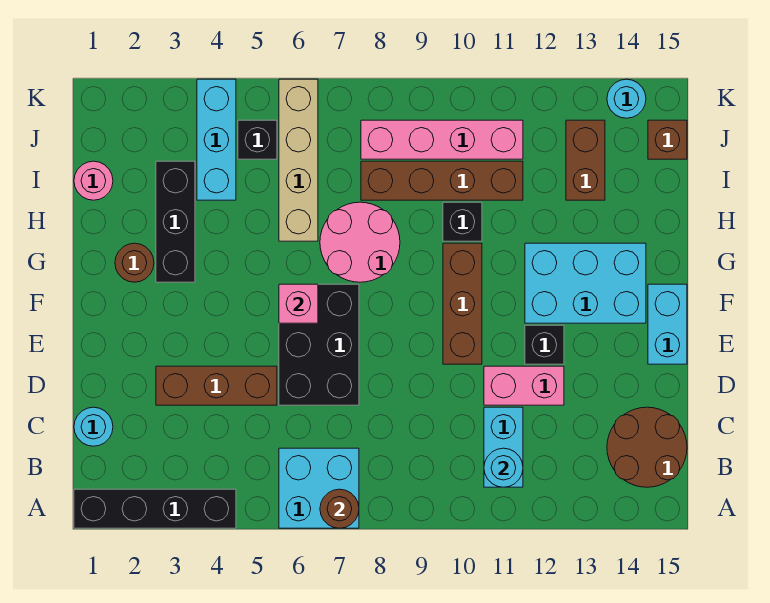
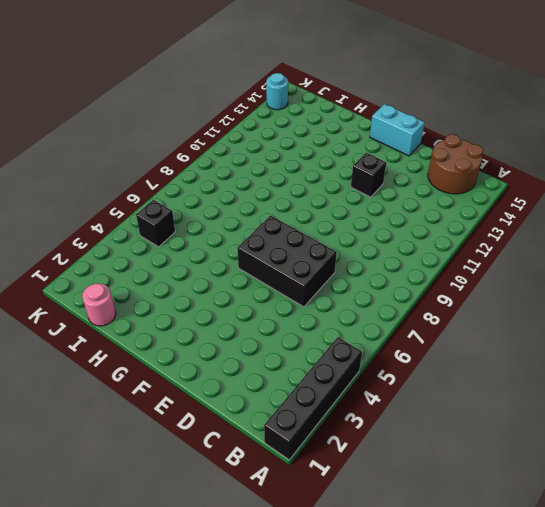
none -> cyan 2x2 brick [279,448,359,528]
none -> cyan 1x2 brick [484,407,523,487]
none -> cyan 1x1 round brick [74,407,113,446]

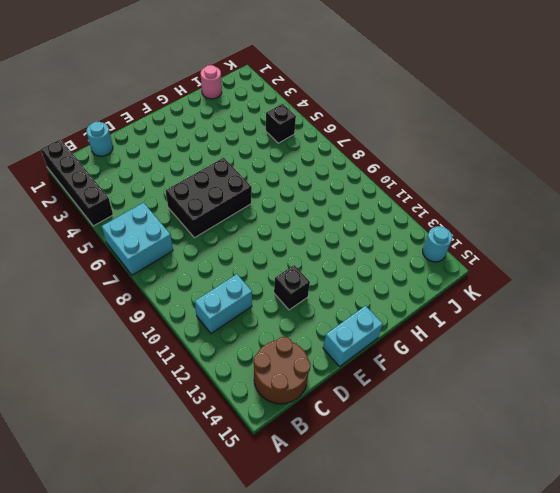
none -> brown 1x3 brick [156,366,277,405]
none -> pink 1x2 brick [484,366,564,405]
none -> brown 1x3 brick [443,243,482,364]

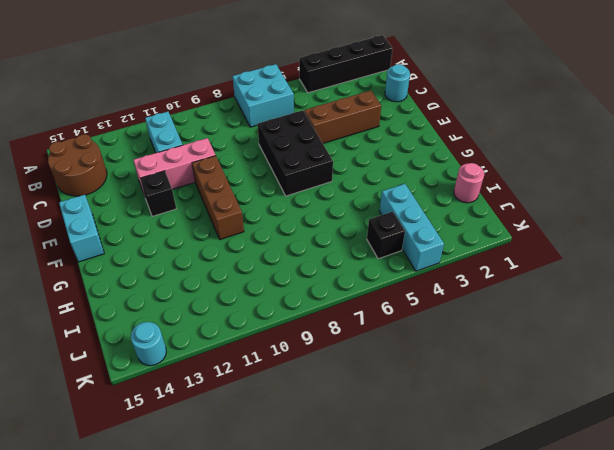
pink 1x3 brick [133,138,216,193] -> pink 1x2 brick [484,366,564,405]
none -> cyan 2x3 brick [525,243,646,323]
none -> brown 1x1 round brick [115,243,154,282]
none -> black 1x3 brick [156,161,195,282]

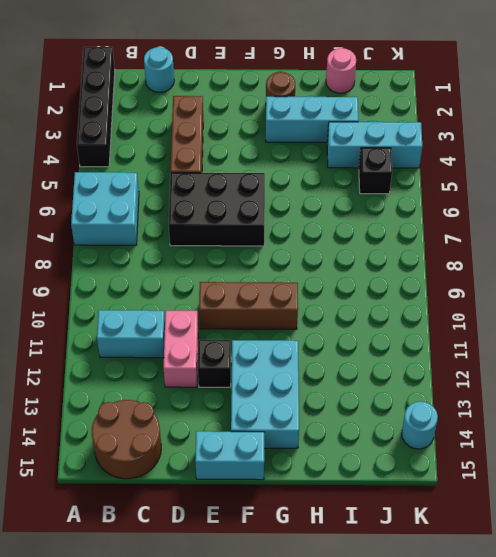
cyan 1x3 brick [266,97,358,142] -> black 1x3 brick [156,161,195,282]
none -> pink 2x2 round brick [320,202,400,282]
none -> tan 1x4 brick [279,79,318,241]
none -> black 1x1 brick [443,202,482,241]

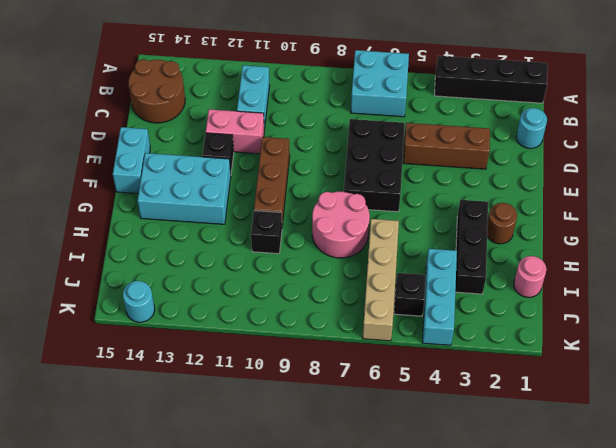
none -> brown 1x4 brick [361,161,523,200]
none -> brown 1x2 brick [566,120,605,200]
none -> pink 1x4 brick [361,120,523,159]

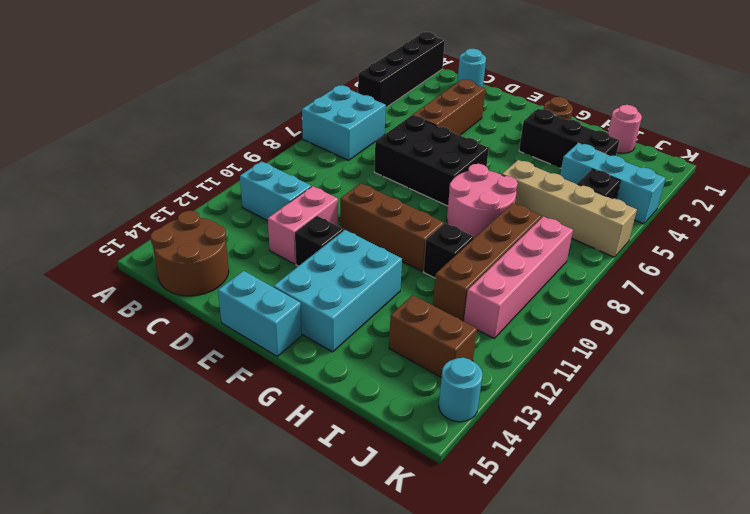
none -> brown 1x1 brick [648,120,687,159]
none -> brown 1x1 round brick [320,489,359,528]
none -> cyan 1x1 round brick [484,448,523,487]

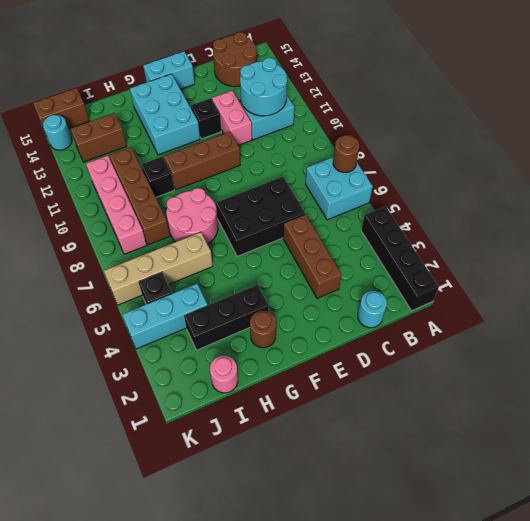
cyan 2x2 round brick [240,58,287,116] -> cyan 1x1 round brick [484,448,523,487]
brown 1x2 brick [33,88,89,134] -> brown 1x1 brick [648,120,687,159]
none -> pink 1x1 brick [279,284,318,323]

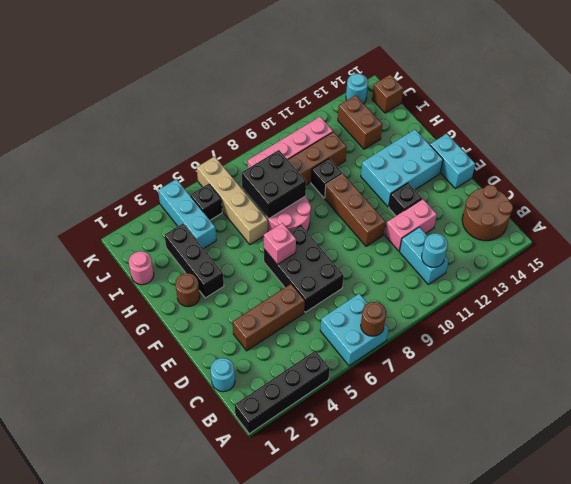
black 2x2 brick [242,150,306,219] -> none

